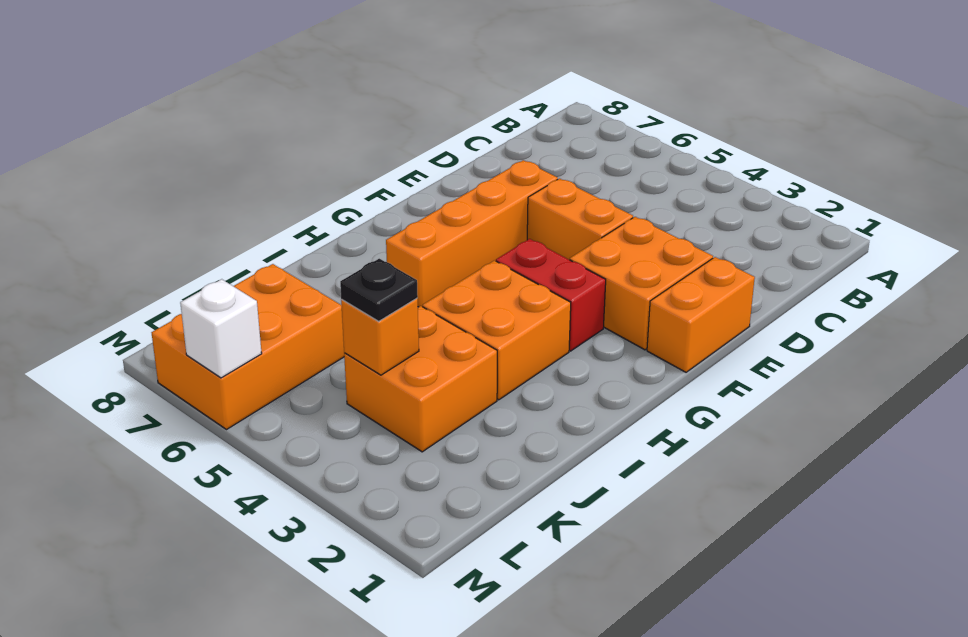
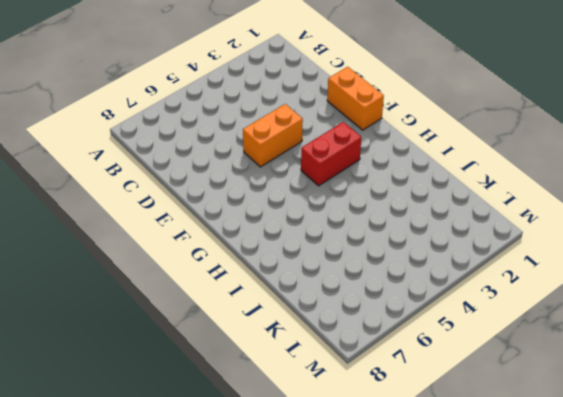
none -> orange 2x2 brick [570,217,713,350]
none -> orange 1x4 brick [386,160,558,307]

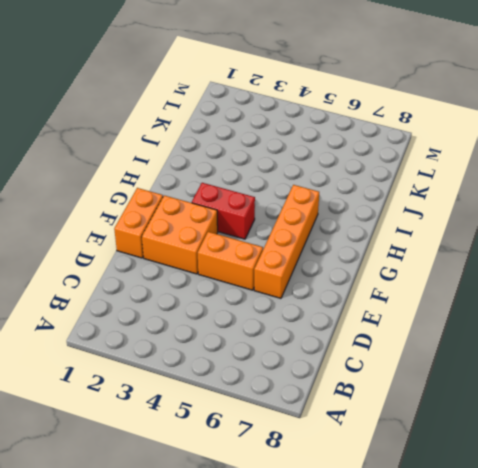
none -> orange 2x2 brick [423,260,571,400]
none -> orange 2x2 brick [344,306,497,452]

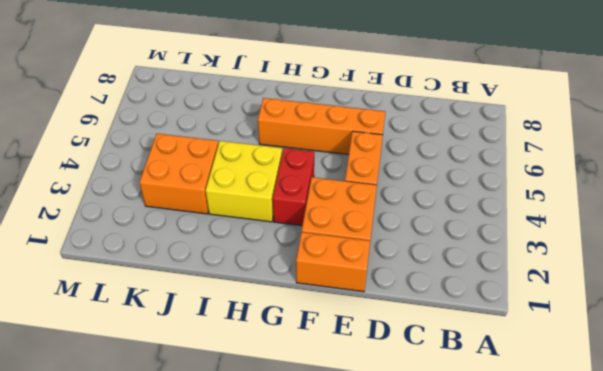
yellow 2x2 brick [206,141,282,222] -> orange 2x2 brick [423,260,571,400]
none -> orange 2x3 brick [152,264,344,430]
none -> orange 1x1 brick [341,298,419,375]

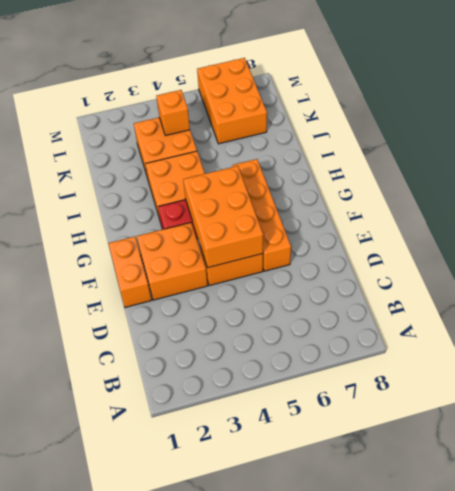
orange 2x3 brick [183,166,263,268] -> none
none -> white 1x1 brick [180,279,262,378]
none -> black 1x1 plate [340,259,418,321]

